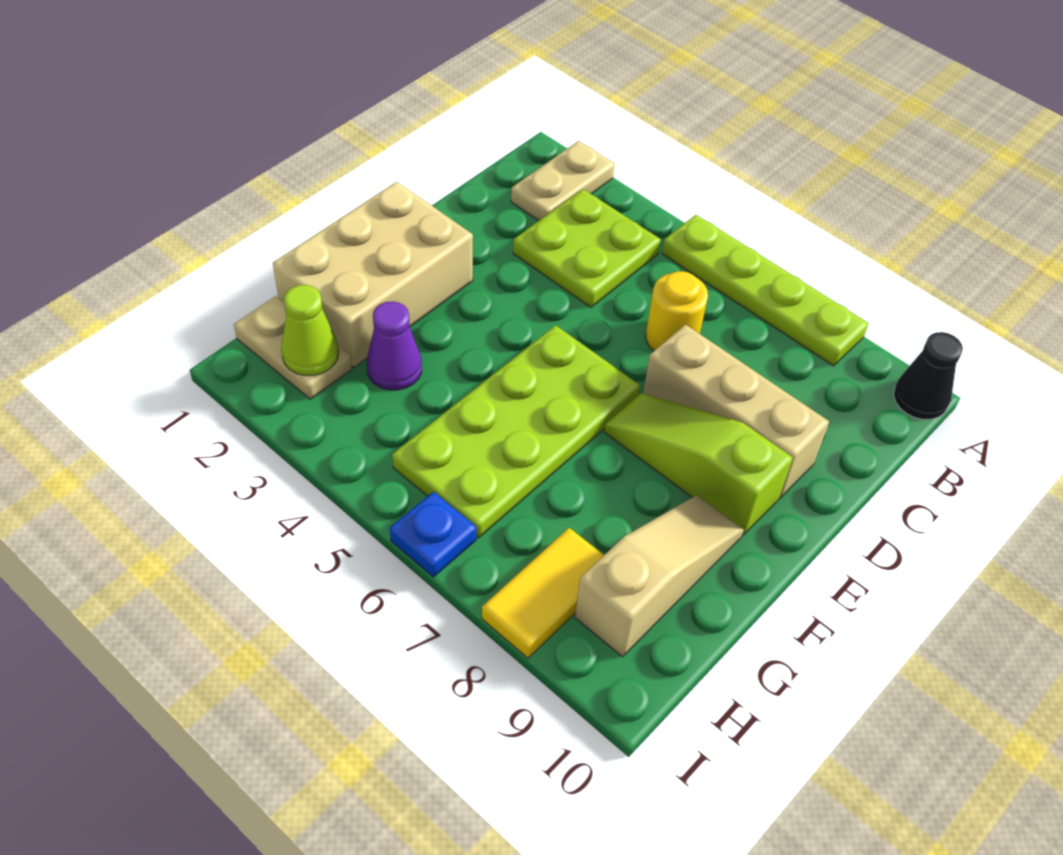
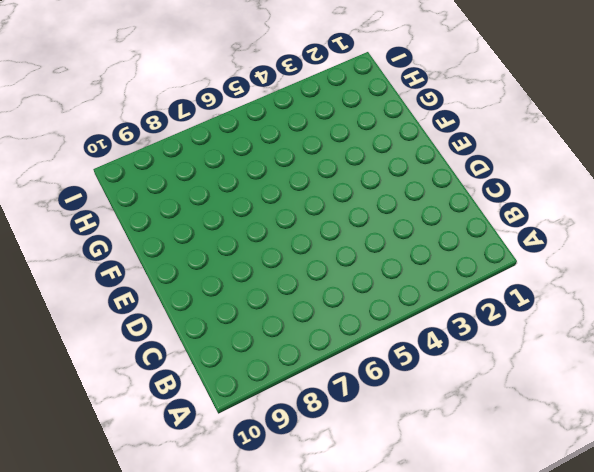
none -> tan 1x2 plate [511,141,615,221]
none -> lime 1x4 plate [662,215,869,366]
none -> black 1x1 cone [894,332,963,419]

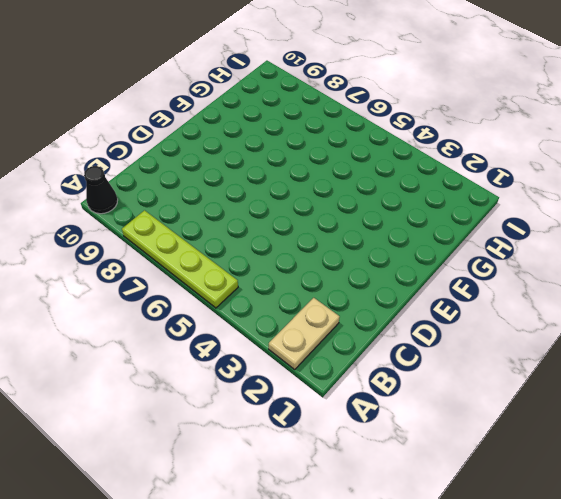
none -> lime 2x2 plate [513,189,661,307]
none -> yellow 1x1 round brick [646,271,708,351]
none -> tan 1x3 brick [643,325,829,498]

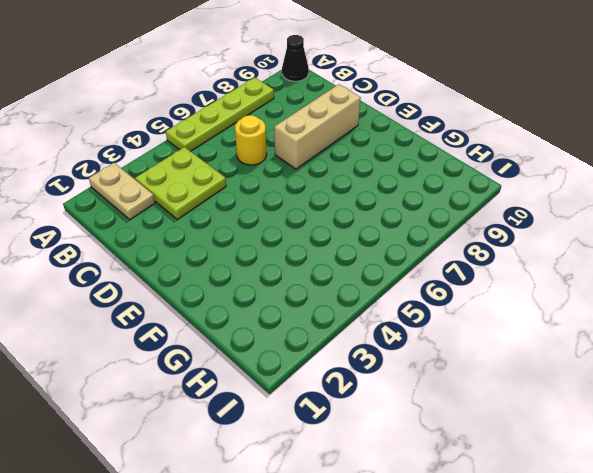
none -> tan 2x3 brick [273,182,473,367]
none -> lime 2x4 plate [392,325,640,538]
none -> lime 1x3 slope [604,393,793,535]

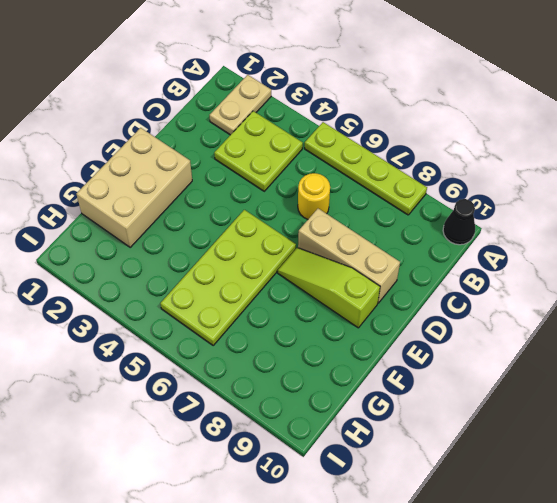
none -> tan 1x3 slope [575,495,744,657]
none -> purple 1x1 cone [367,301,422,390]
none -> tan 1x2 plate [234,296,352,399]

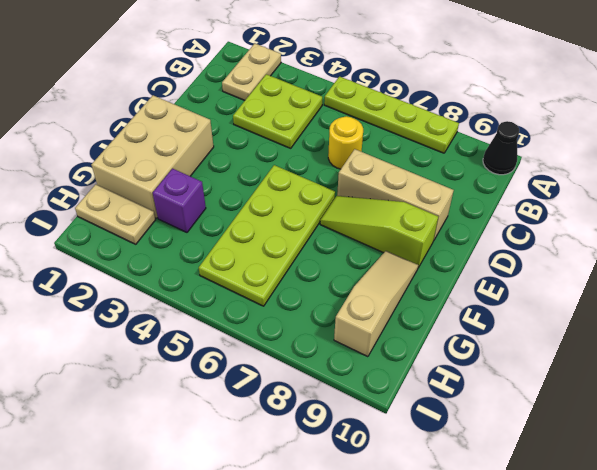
purple 1x1 brick [153,169,206,232] -> purple 1x1 cone [367,301,422,390]
none -> yellow 1x2 tile [482,528,604,658]
none -> blue 1x1 plate [390,492,476,577]
none -> lime 1x1 cone [281,285,339,375]

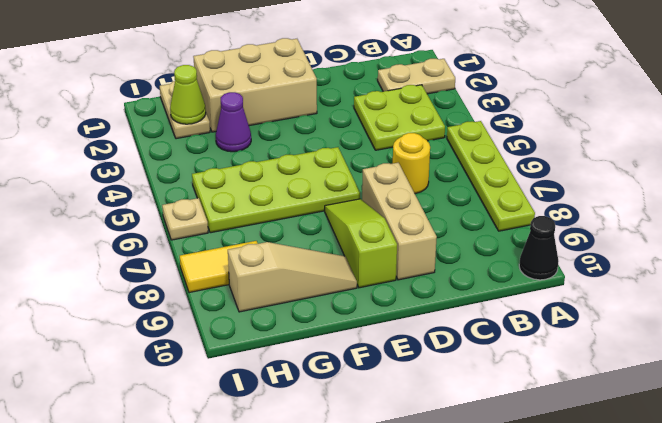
tan 1x1 plate [162,198,208,240] -> blue 1x1 plate [390,492,476,577]

